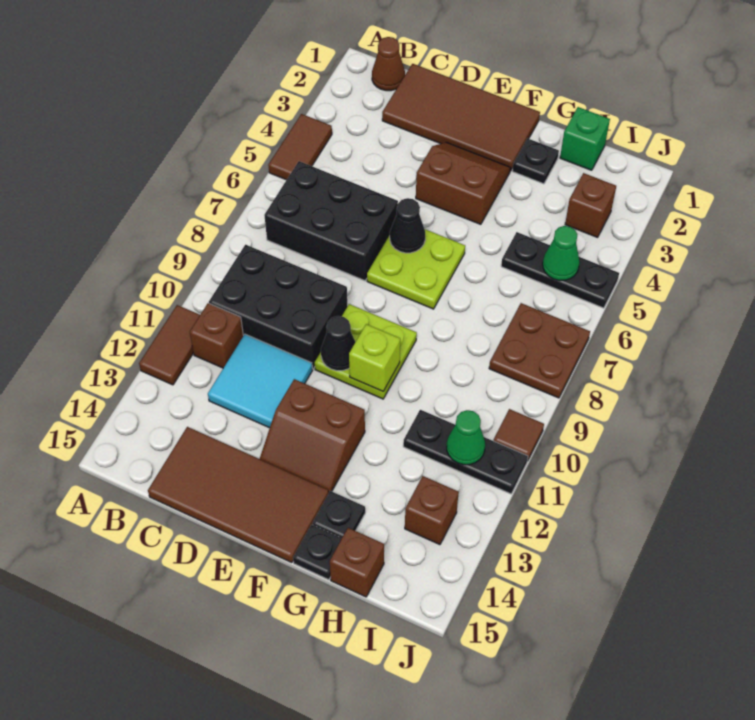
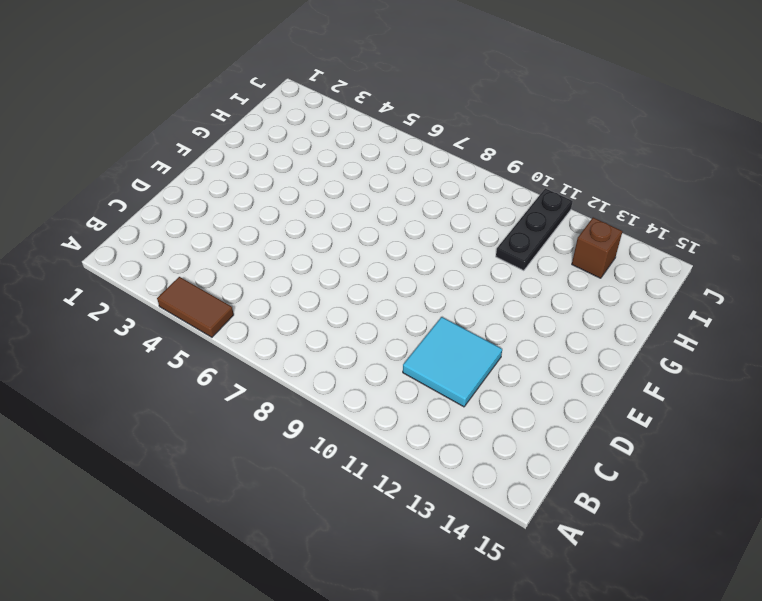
none -> brown 1x2 tile [139,305,200,385]
none -> brown 1x1 cone [372,37,405,91]
none -> black 2x3 brick [264,161,398,281]

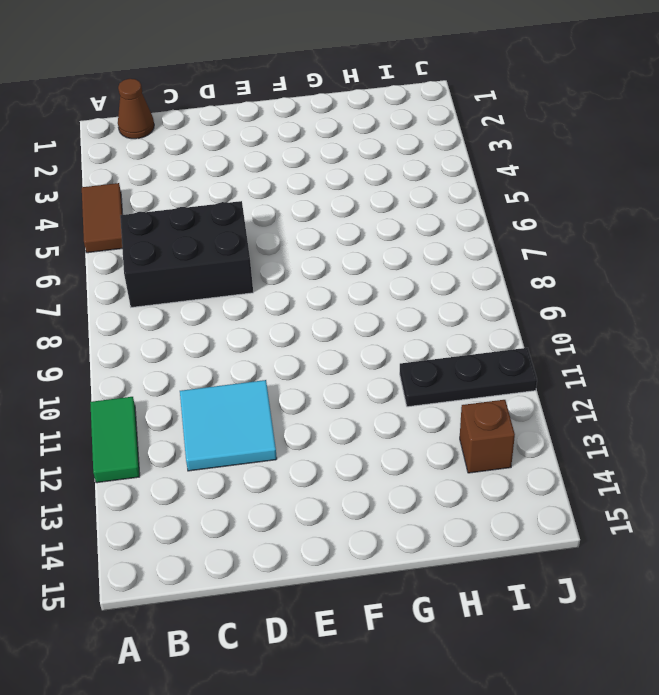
green 1x2 tile [90,397,140,483] -> brown 1x2 tile [139,305,200,385]
none -> black 2x3 brick [209,245,347,369]
none -> brown 1x1 brick [190,303,243,368]
none -> brown 2x4 tile [382,64,540,171]

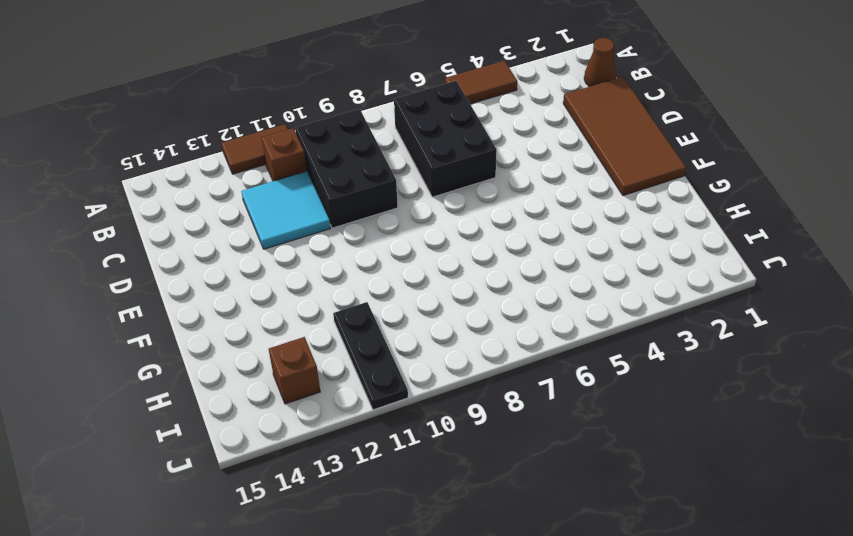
none -> brown 2x4 tile [148,427,329,563]
none -> brown 2x2 slope [416,142,510,224]
none -> lime 2x2 plate [367,229,465,309]

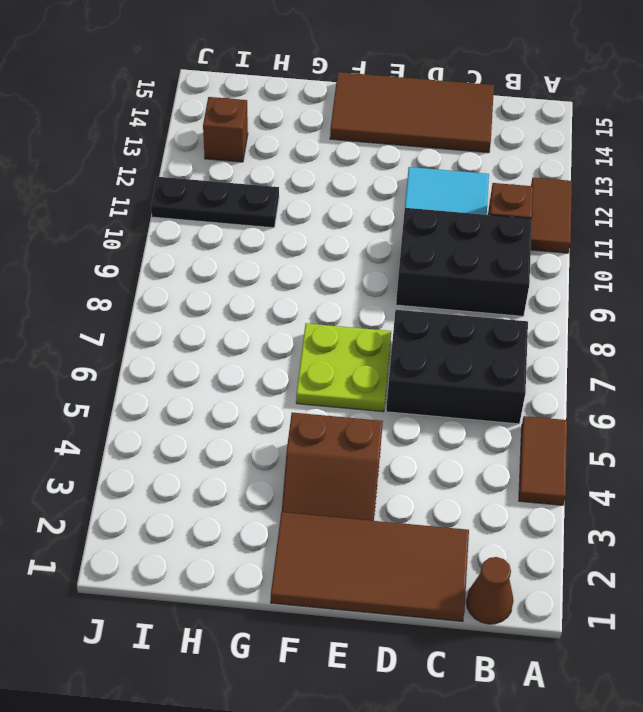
none -> lime 2x2 plate [315,304,417,399]
none -> brown 2x2 slope [260,379,365,492]
none -> black 1x1 plate [512,138,559,184]

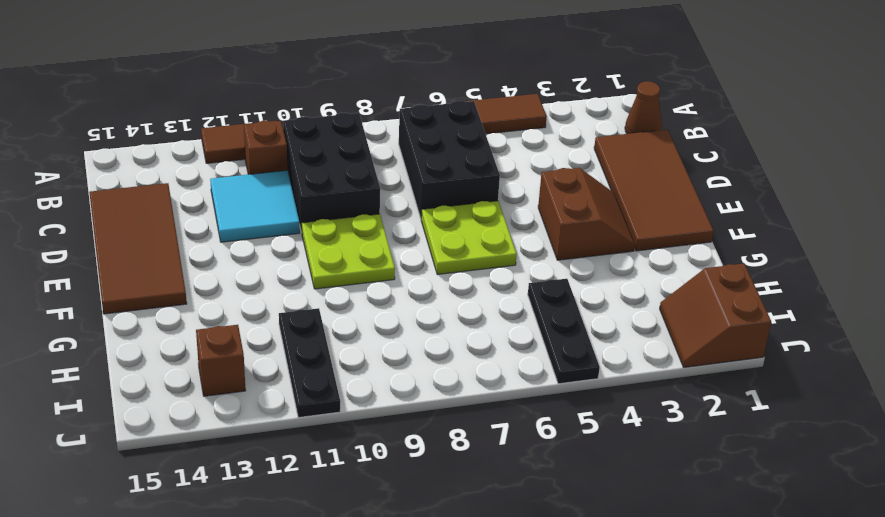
brown 2x2 slope [660,264,771,367] -> brown 2x2 slope moved to [260,379,365,492]
none -> black 1x1 plate [512,138,559,184]
none -> black 1x1 plate [312,491,365,538]
none -> black 1x1 plate [293,525,342,580]

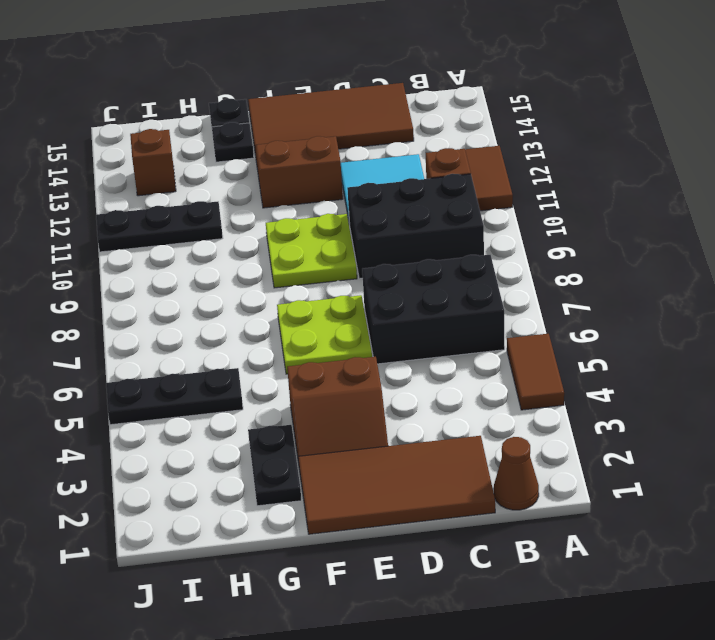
black 1x2 plate [248,425,301,506] -> black 1x1 plate [512,138,559,184]
none -> green 1x1 brick [560,107,610,170]
none -> brown 1x1 brick [330,528,384,597]
none -> brown 1x1 brick [565,173,616,237]

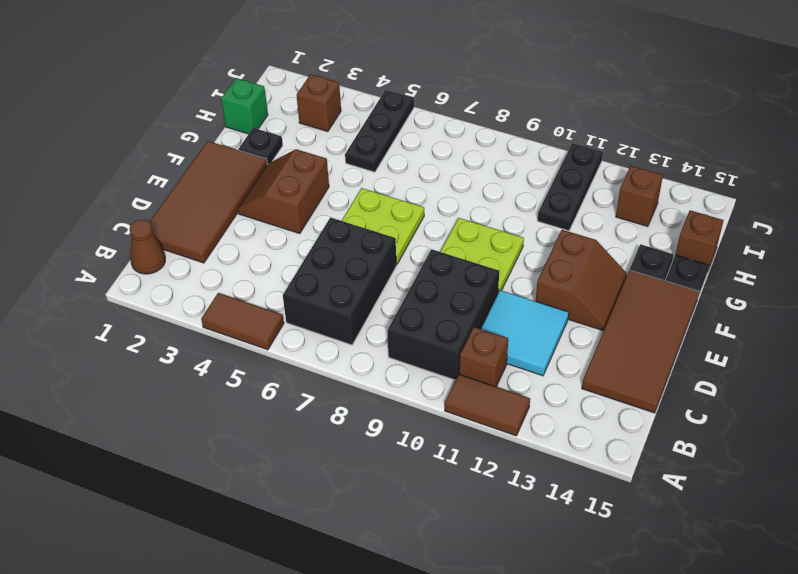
none -> brown 2x2 plate [489,303,590,398]
none -> brown 1x1 tile [494,409,544,461]
none -> black 1x1 cone [390,198,425,253]

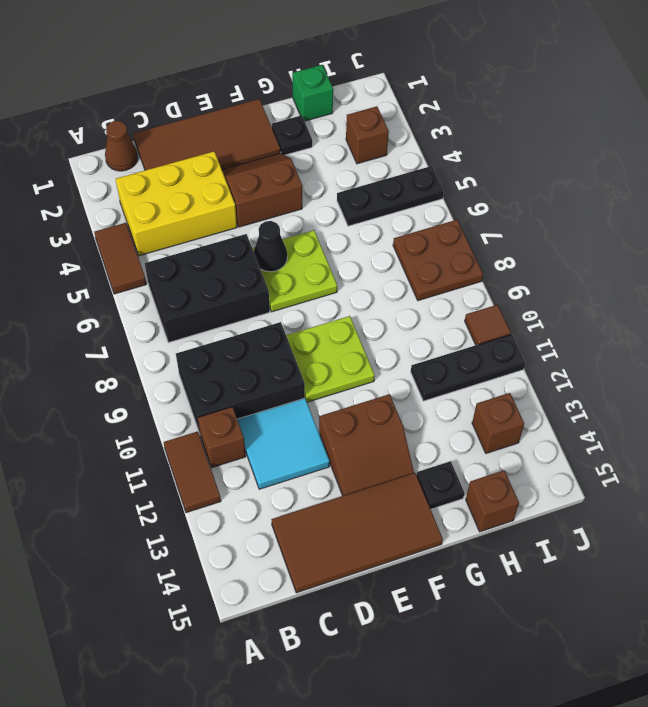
yellow 2x3 brick [116,152,237,256] -> none
none -> black 1x1 plate [293,525,342,580]
none -> black 1x1 cone [321,316,355,371]
none -> lime 1x1 brick [349,324,400,391]

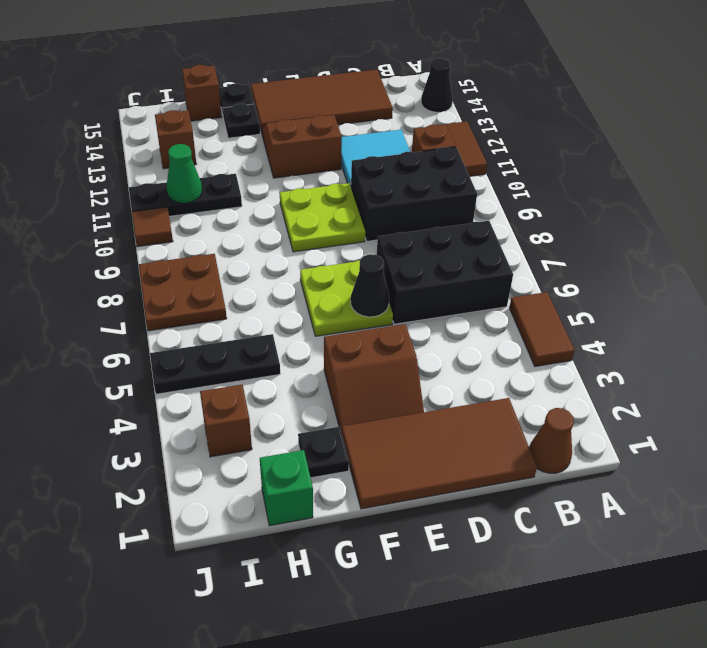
black 1x1 cone [421,58,453,112] -> black 1x1 cone moved to [321,316,355,371]
none -> lime 1x1 brick [349,324,400,391]
none -> green 1x1 cone [543,226,579,281]

